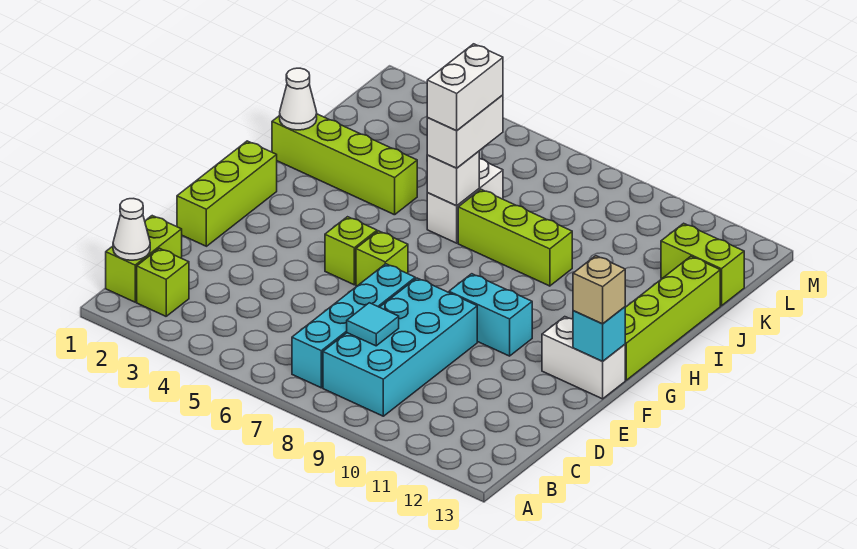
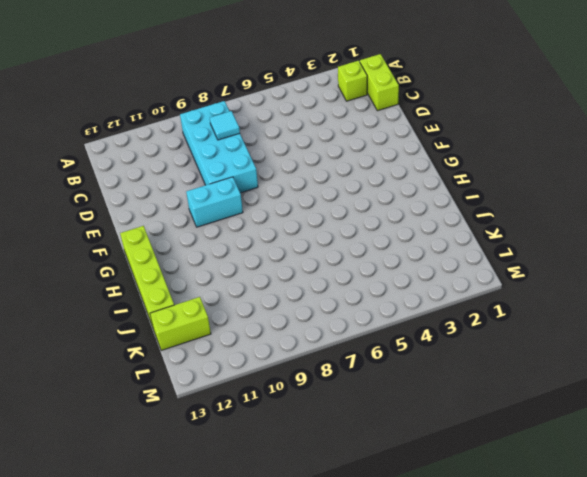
none -> cyan 1x4 brick [292,264,415,388]
none -> lime 1x3 brick [177,141,277,246]
none -> lime 1x1 brick [325,217,377,285]

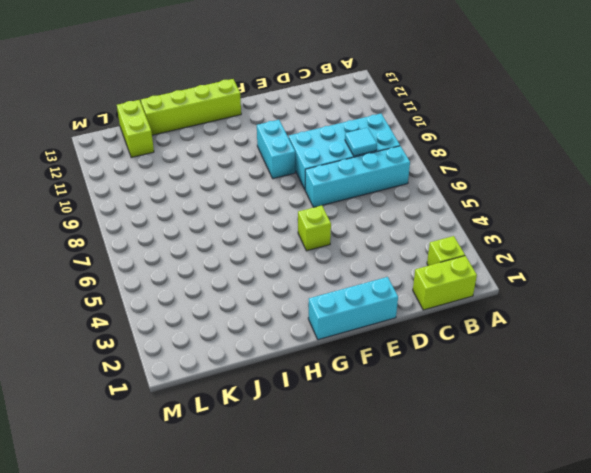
cyan 1x3 brick [308,277,398,340] -> lime 1x3 brick [177,141,277,246]
none -> lime 1x1 brick [356,231,408,286]
none -> white 1x2 brick [542,317,625,399]
none -> lime 1x4 brick [272,114,417,215]

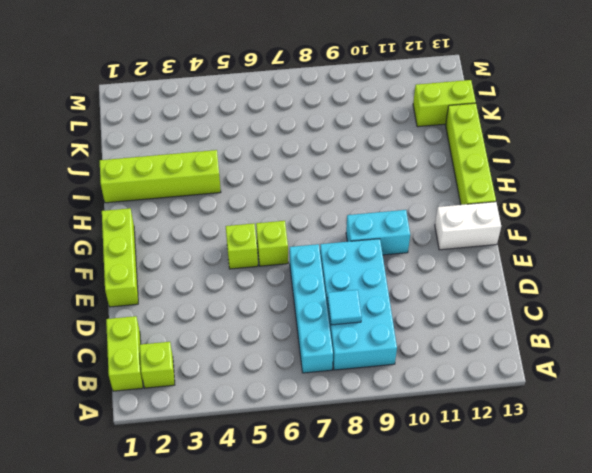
none -> white 1x2 brick [427,159,503,243]
none -> lime 1x3 brick [458,190,572,286]
none -> white 1x1 cone [113,199,150,260]

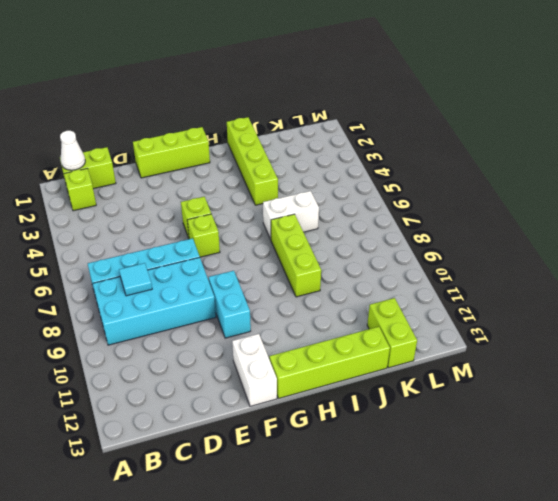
none -> cyan 1x1 brick [573,307,625,361]
none -> white 1x1 cone [280,68,317,130]
none -> white 1x1 brick [427,151,479,206]

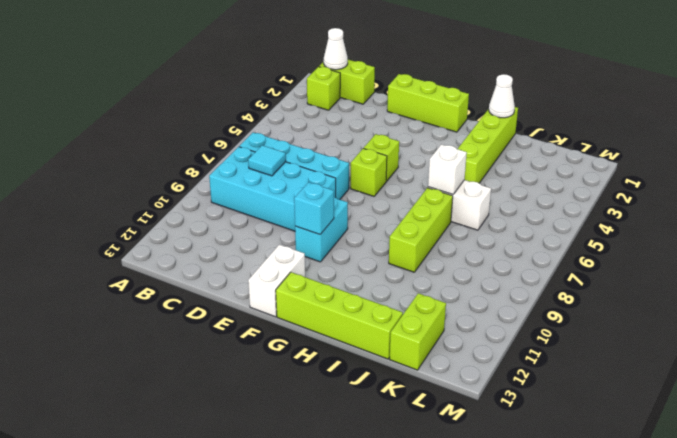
cyan 1x1 brick [294,182,334,234] -> cyan 1x1 brick moved to [573,307,625,361]
none -> tan 1x1 brick [573,256,625,324]
none -> white 1x2 brick [427,95,503,168]
none -> white 1x2 brick [427,44,503,131]

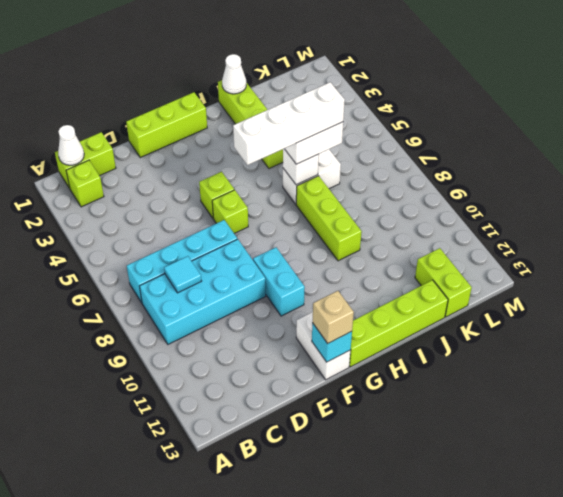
white 1x4 brick [233,82,345,165] -> white 1x2 brick [427,44,503,131]

